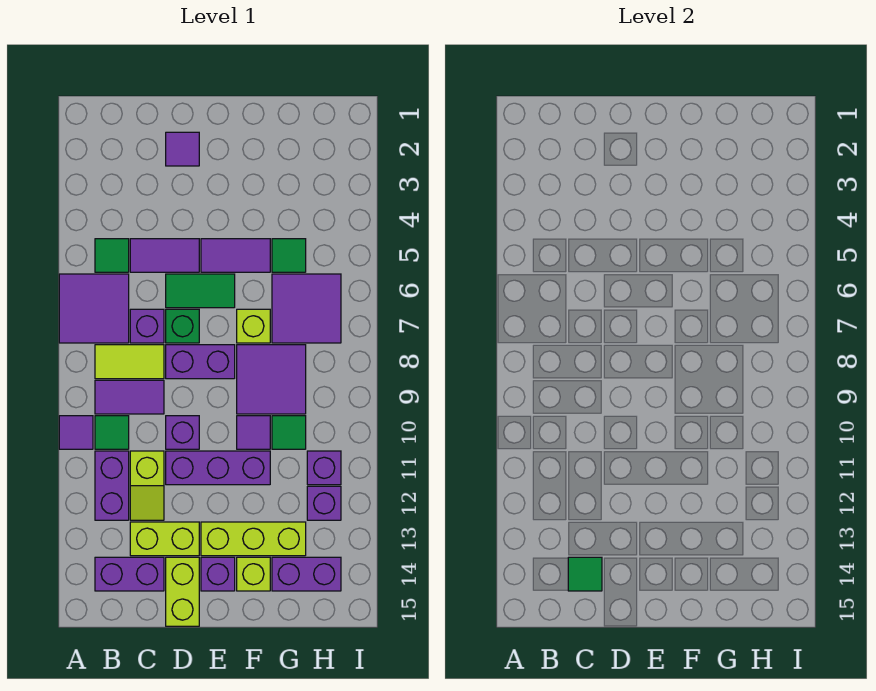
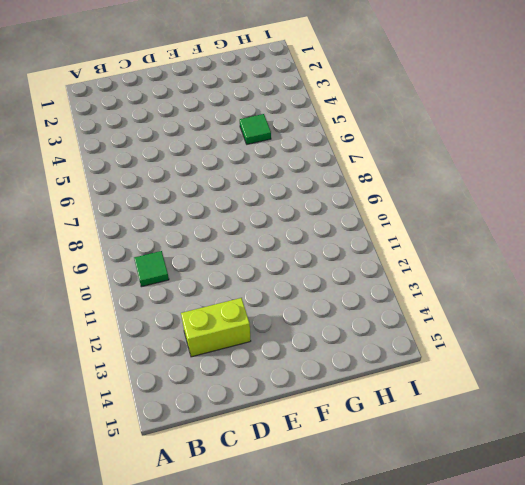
none -> purple 2x2 tile [59,274,129,343]
none -> purple 1x1 tile [59,416,93,449]
none -> green 1x1 tile [95,239,129,272]
none -> lime 1x2 tile [95,345,164,379]

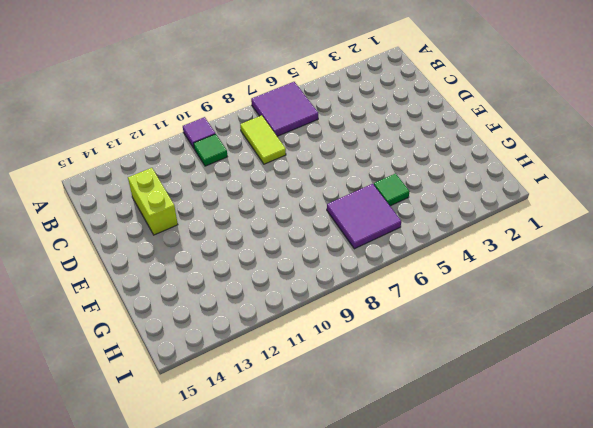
none -> green 1x1 tile [95,239,129,272]
none -> purple 1x2 tile [95,380,164,414]
none -> purple 1x2 brick [95,451,129,520]
none -> purple 1x2 brick [95,557,164,591]

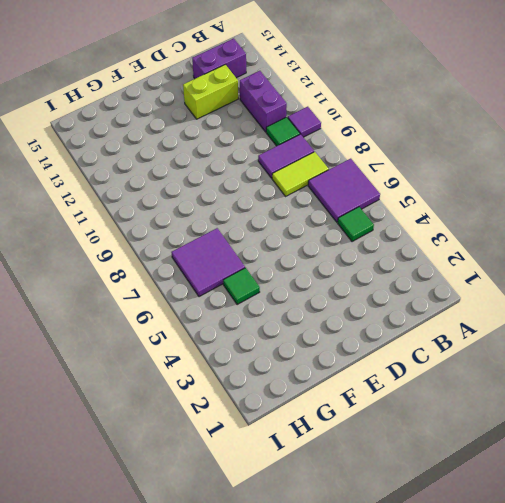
none -> purple 1x2 tile [130,239,199,272]
none -> purple 1x1 brick [130,309,164,343]
none -> lime 1x2 slope [130,451,164,520]
none -> purple 1x1 tile [166,132,199,166]

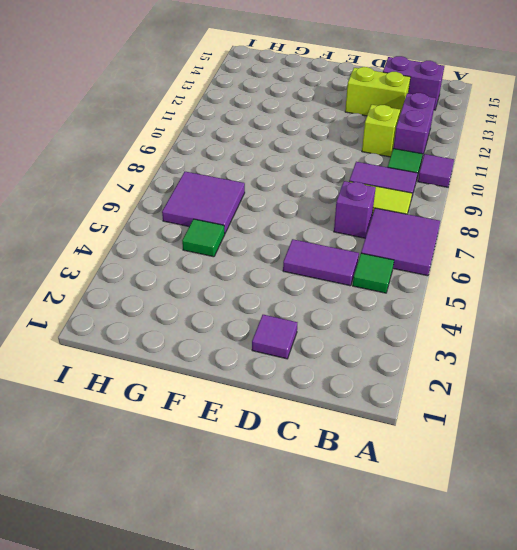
none -> green 1x2 tile [166,274,235,308]
none -> green 1x1 brick [166,309,199,343]
none -> purple 1x2 brick [166,345,235,379]
none -> purple 1x1 brick [166,416,199,449]

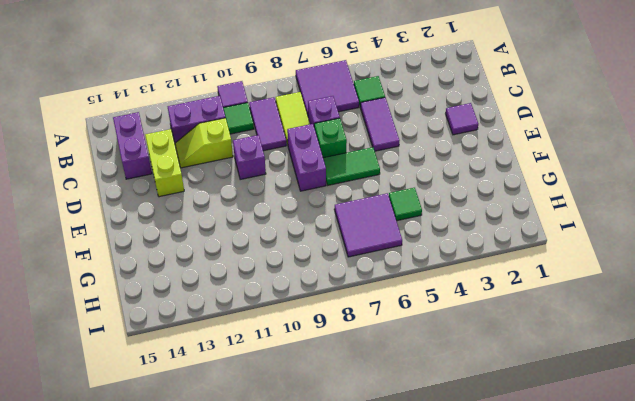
green 1x2 tile [323,147,380,185] -> green 1x2 tile turned to [166,274,235,308]
none -> purple 1x3 brick [166,451,270,485]
none -> lime 1x2 brick [166,557,199,626]
none -> purple 1x2 tile [201,239,270,272]
none -> lime 1x3 brick [201,522,306,556]

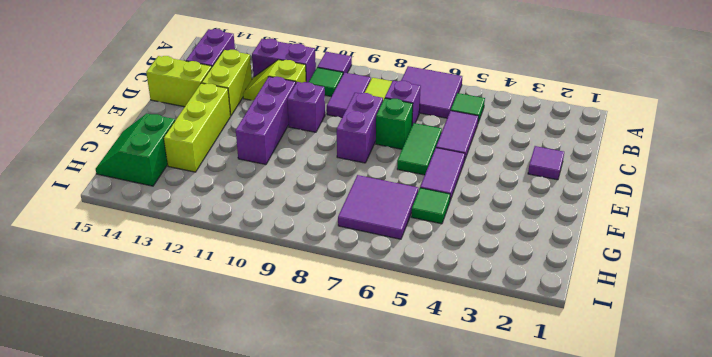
green 2x2 slope [96,114,175,186] -> purple 1x2 brick [272,557,341,591]
none -> purple 1x1 brick [201,557,235,591]
none -> lime 1x1 brick [237,309,270,343]
none -> purple 2x2 tile [237,345,306,414]
none -> purple 1x1 tile [237,416,270,449]

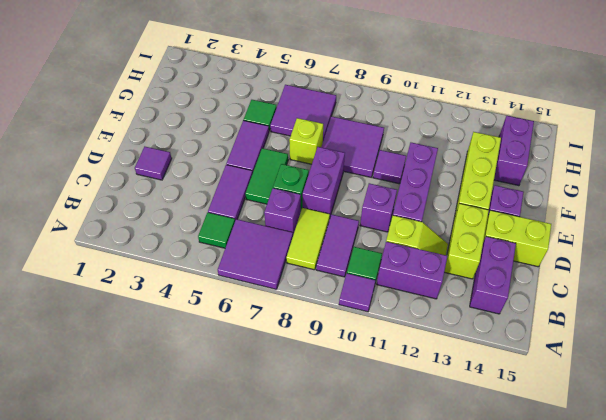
none -> lime 1x1 brick [237,557,270,591]
none -> green 1x1 tile [272,416,306,449]
none -> purple 1x1 brick [307,451,341,485]
none -> purple 1x1 brick [307,486,341,520]

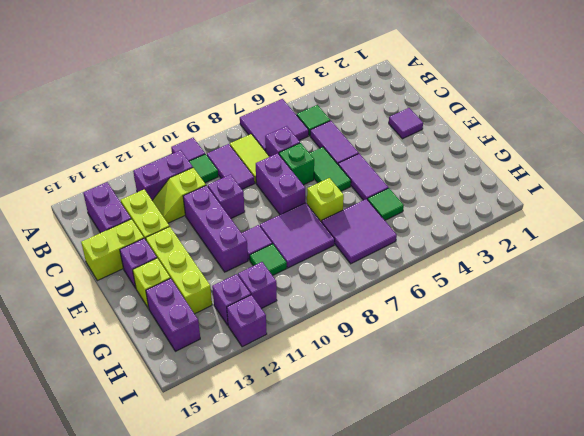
purple 1x1 brick [227,295,267,347] -> none
none -> green 1x1 tile [568,557,602,591]

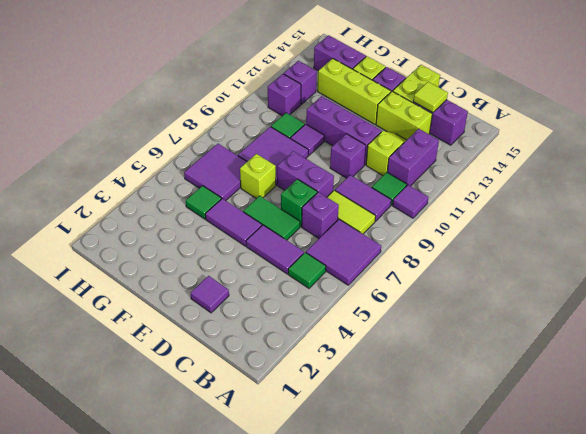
lime 1x1 tile [413,82,448,113] -> green 1x1 tile [568,557,602,591]

